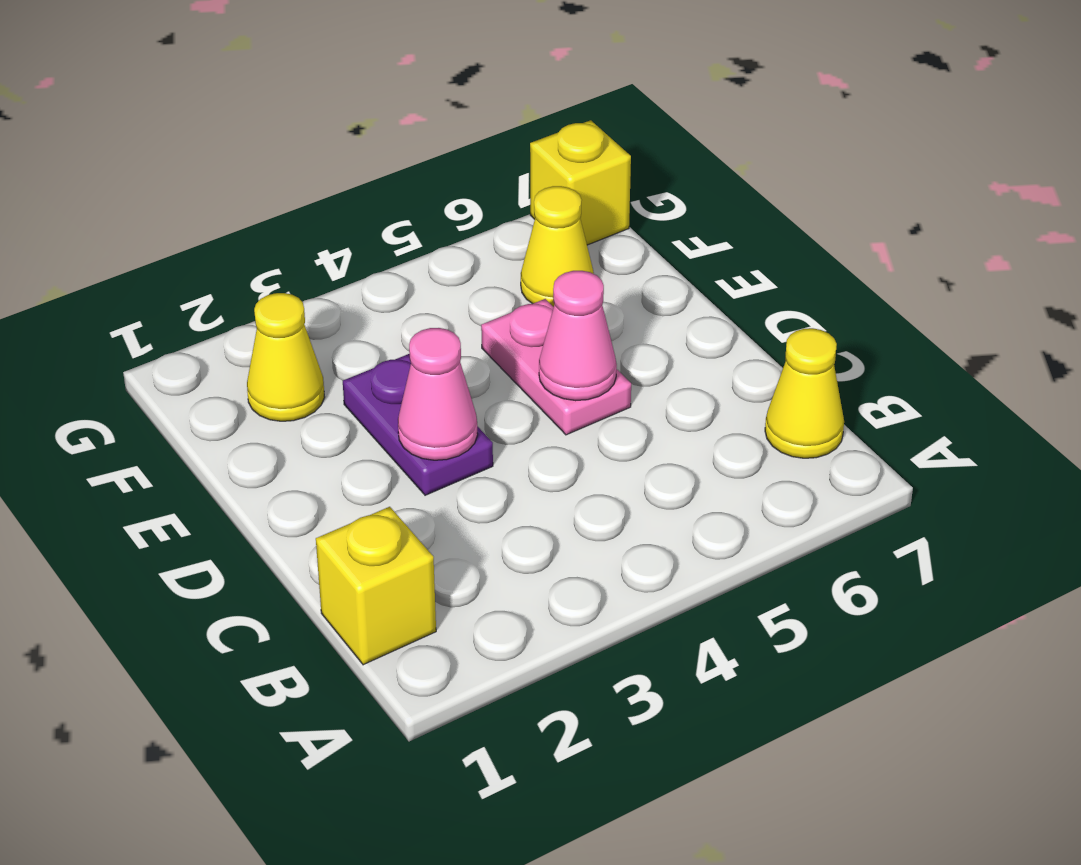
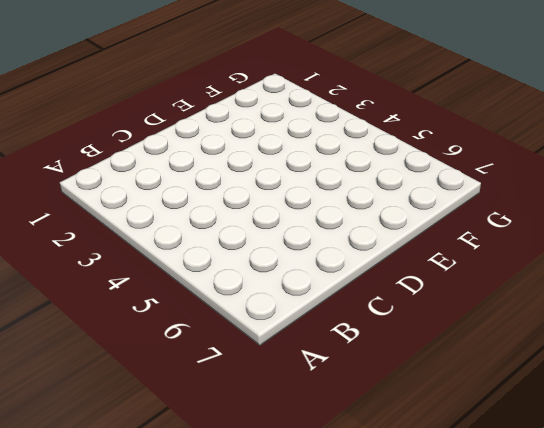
none -> yellow 1x1 brick [316,507,436,665]
none -> yellow 1x1 cone [765,328,844,458]

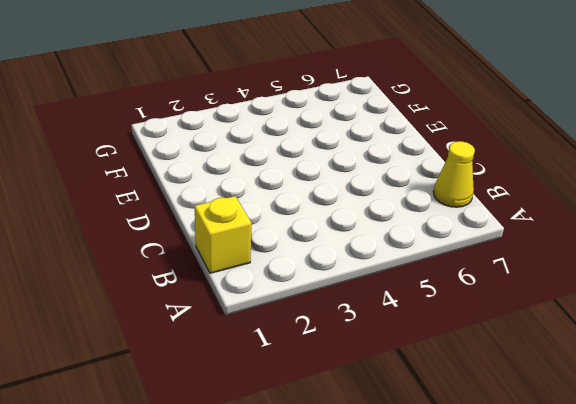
none -> purple 1x2 plate [343,354,493,495]
none -> pink 1x2 plate [481,299,631,435]

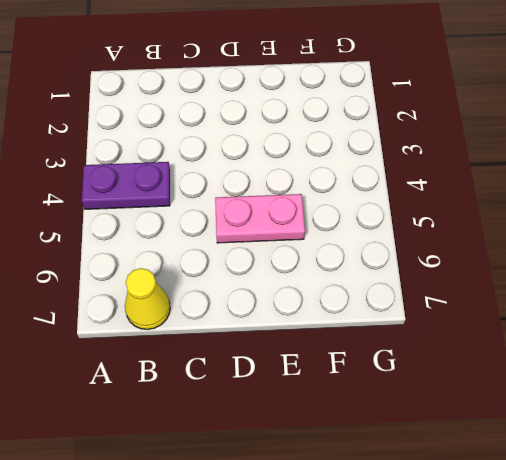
purple 1x2 plate [82,162,170,209] -> purple 1x2 plate moved to [343,354,493,495]
none -> yellow 1x1 brick [316,507,436,665]
none -> yellow 1x1 cone [247,293,325,421]

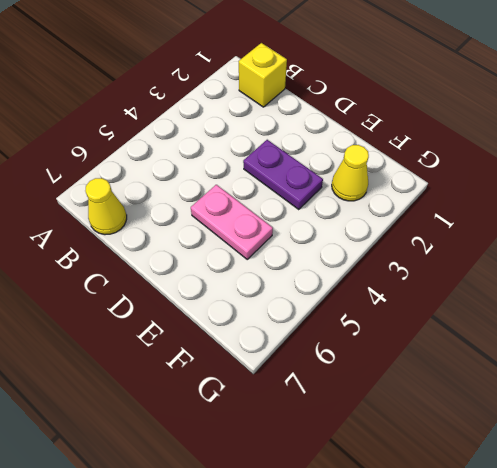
none -> yellow 1x1 cone [521,186,594,307]
none -> yellow 1x1 brick [530,120,631,245]

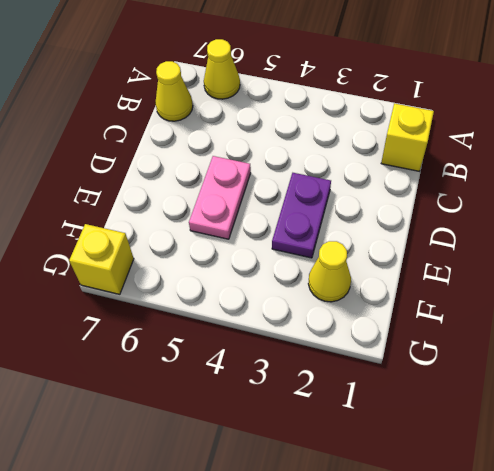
yellow 1x1 cone [204,39,240,99] -> yellow 1x1 cone moved to [521,186,594,307]
none -> pink 1x1 cone [398,328,478,460]
none -> pink 1x1 cone [539,271,617,401]

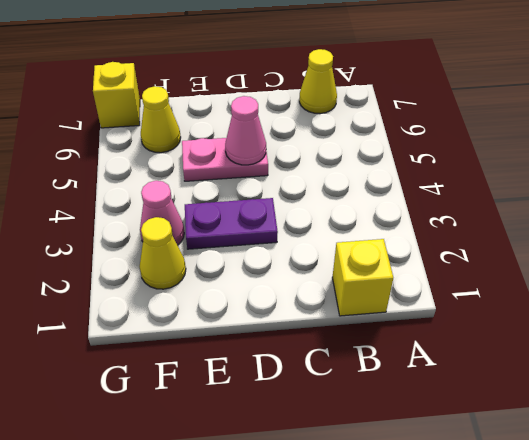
pink 1x1 cone [140,181,184,245] -> pink 1x1 cone moved to [398,328,478,460]

